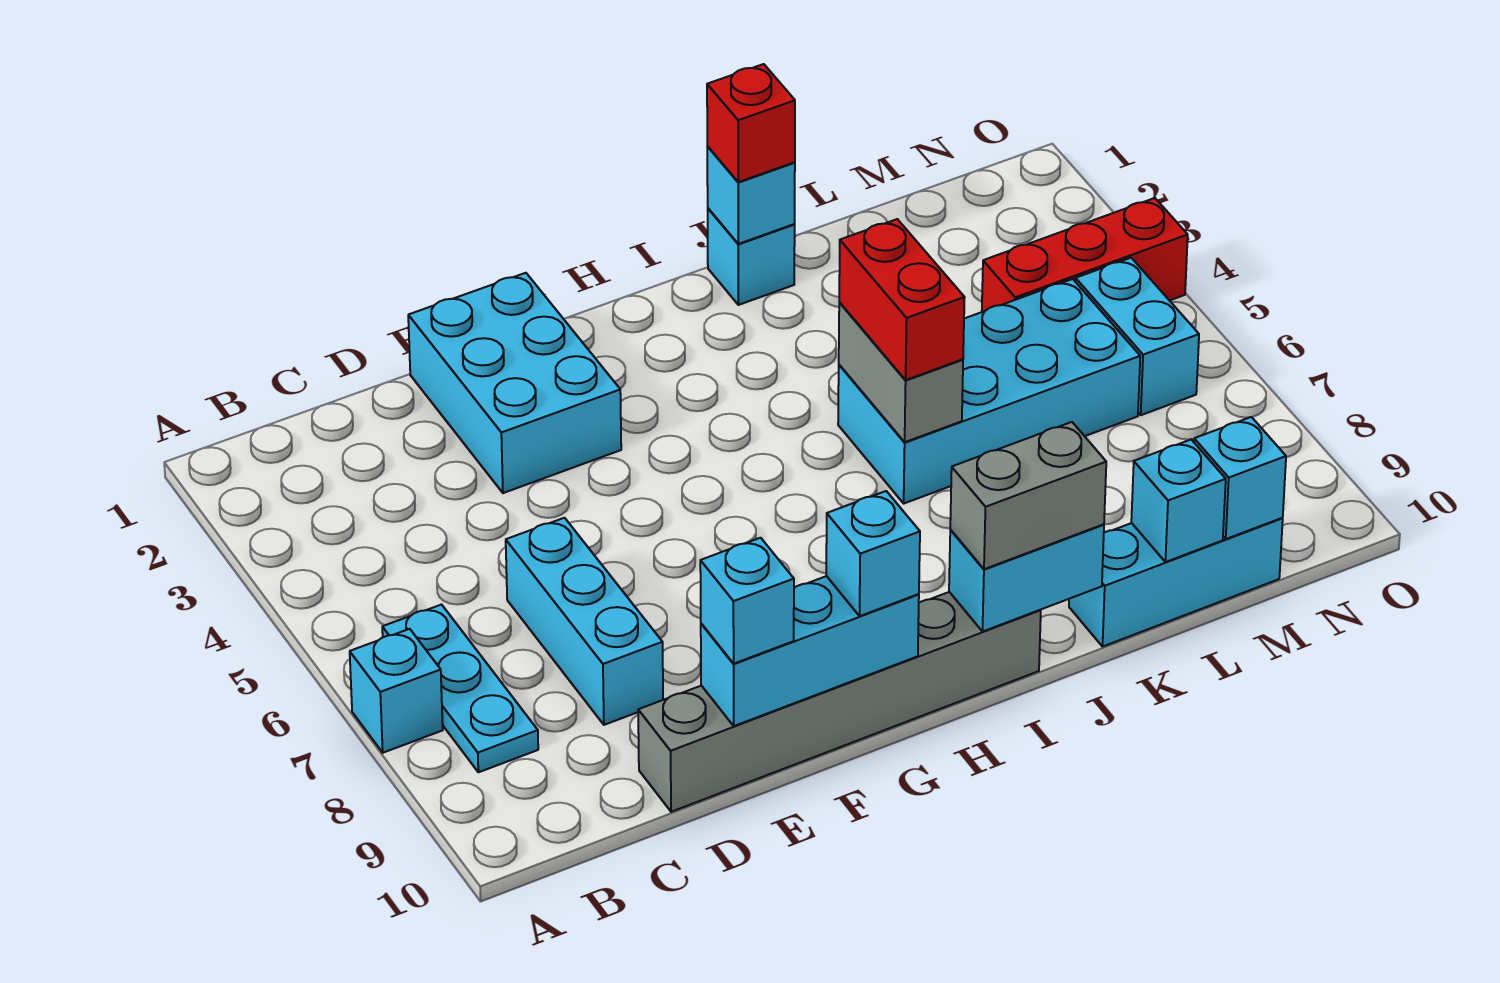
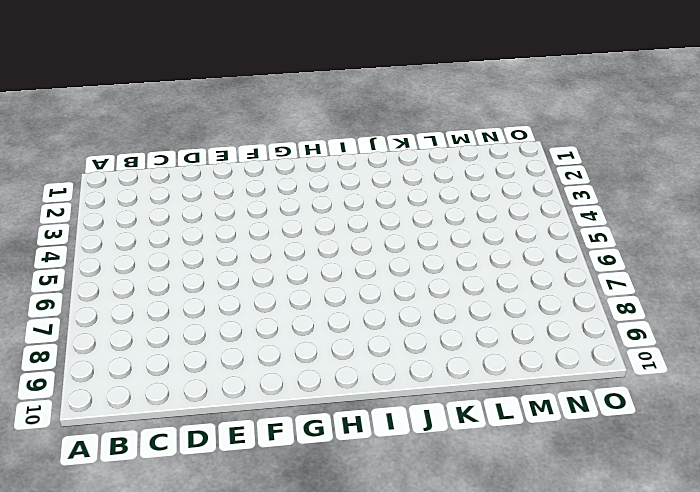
none -> cyan 1x1 brick [350,629,443,753]
none -> cyan 1x3 plate [382,605,538,772]
none -> cyan 1x3 brick [506,518,663,725]

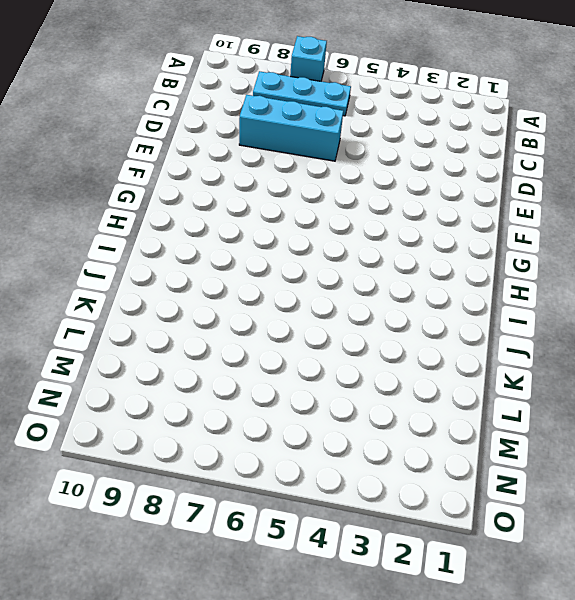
none -> grey 1x6 brick [638,592,1041,812]
none -> cyan 2x3 brick [408,273,621,493]
none -> cyan 1x1 brick [708,209,795,305]

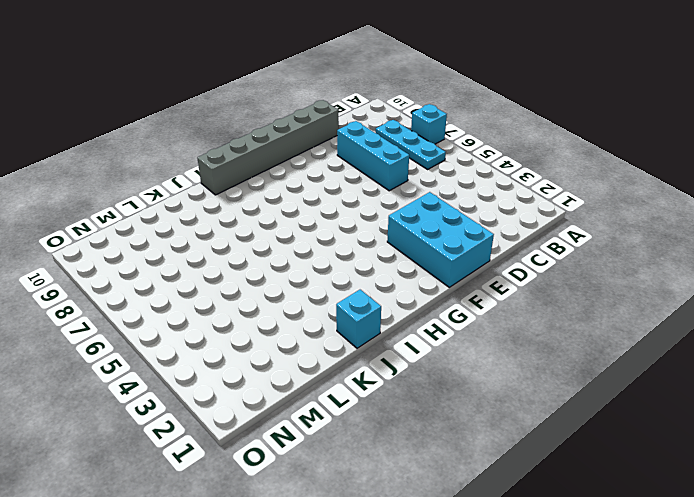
none -> cyan 2x4 brick [838,279,1140,503]
none -> cyan 1x3 brick [1069,518,1283,646]
none -> red 1x3 brick [982,198,1188,312]

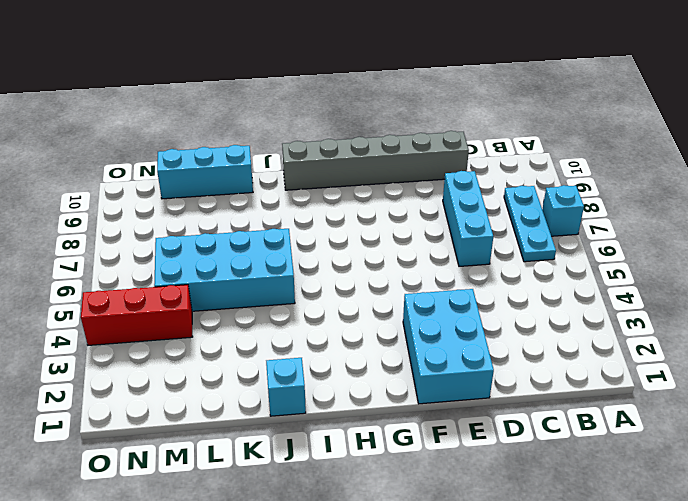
none -> cyan 1x2 brick [1076,258,1199,415]
none -> cyan 1x3 brick [701,576,919,726]
none -> cyan 1x2 brick [949,524,1104,632]

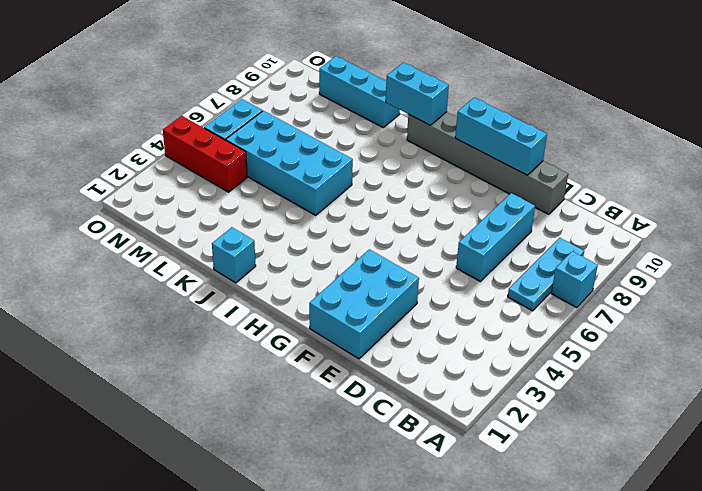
none -> cyan 1x1 brick [707,147,795,244]
none -> grey 1x2 brick [839,303,963,442]
none -> cyan 1x1 brick [1131,440,1226,562]

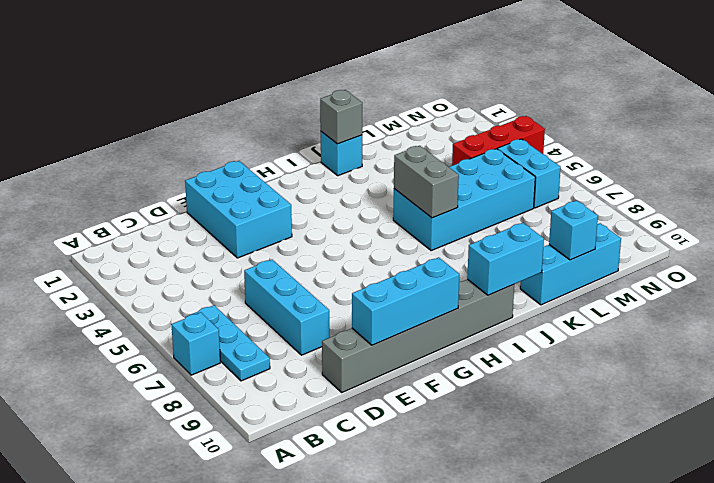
grey 1x1 brick [320,90,362,144] -> cyan 1x1 brick [707,147,795,244]
none -> cyan 1x1 brick [1194,417,1286,539]
none -> cyan 1x1 brick [700,538,794,664]
none -> cyan 1x1 brick [826,491,920,616]

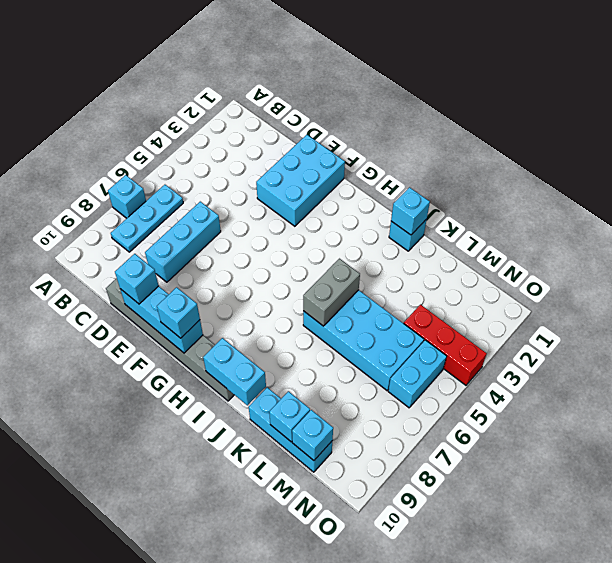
none -> grey 1x2 brick [950,422,1106,569]
none -> red 1x1 brick [707,64,795,182]
none -> red 1x2 brick [839,219,965,380]

